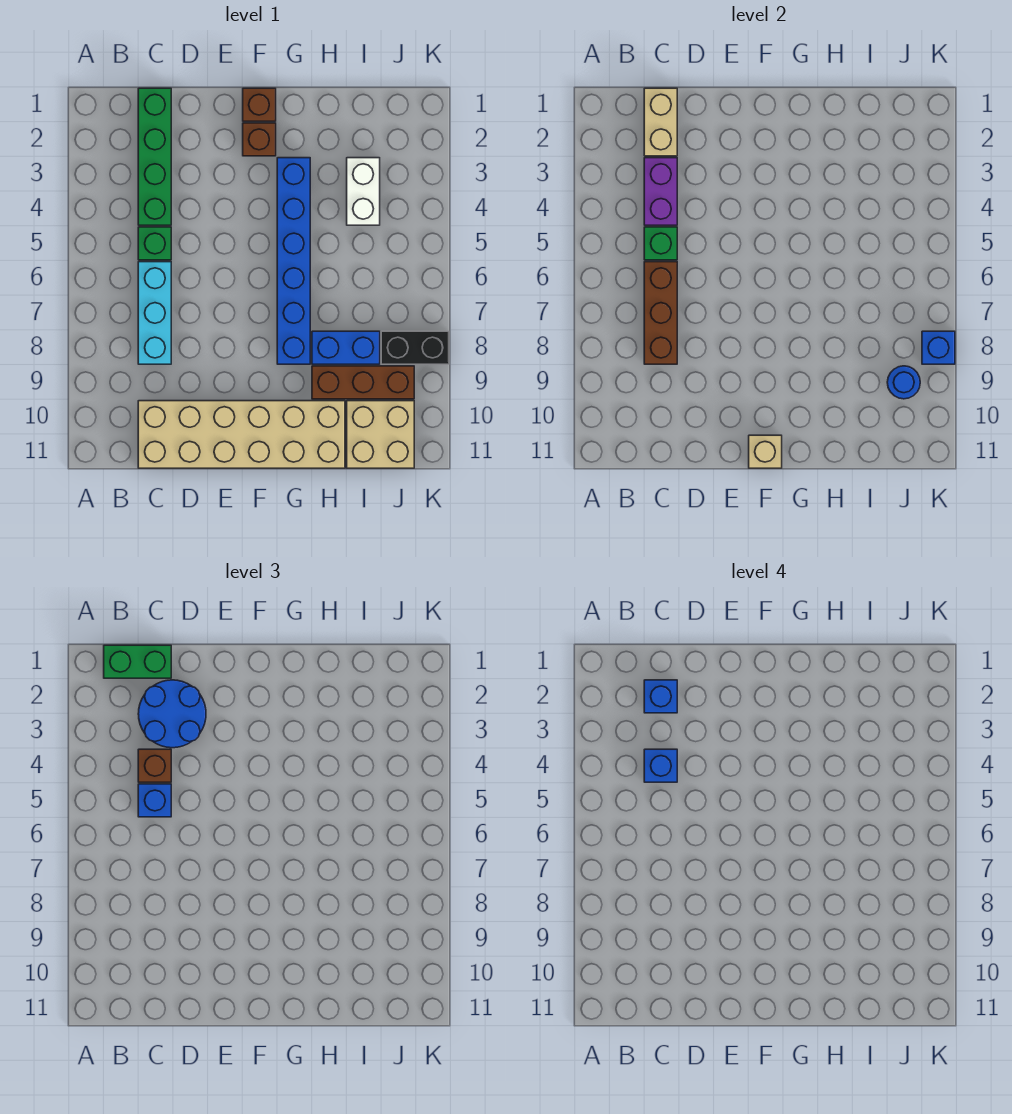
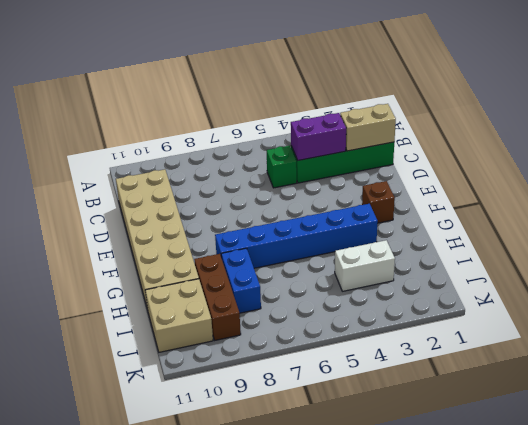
none -> cyan 1x3 brick [138,262,171,364]
none -> brown 1x1 brick [243,88,276,121]
none -> black 1x2 brick [381,331,449,364]

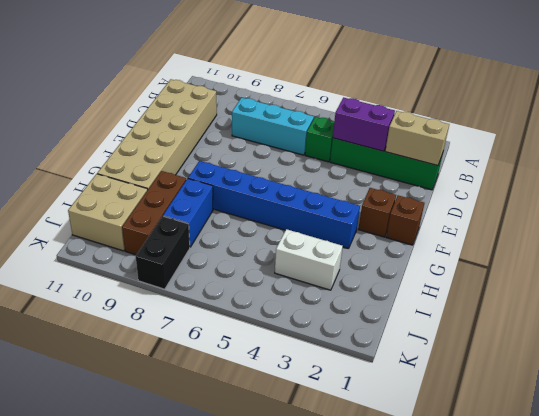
none -> green 1x1 brick [644,227,677,260]
none -> brown 1x3 brick [644,262,677,364]
none -> tan 1x1 brick [749,435,782,468]

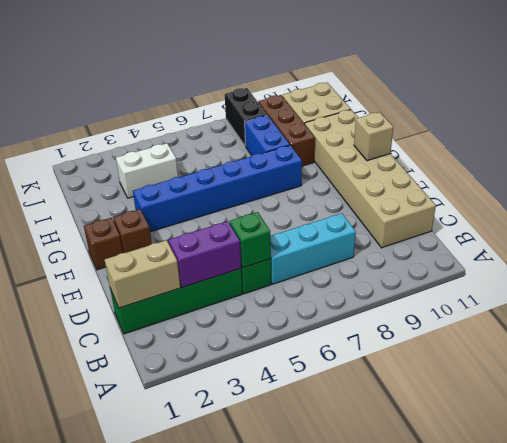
none -> brown 1x3 brick [644,262,677,364]
none -> blue 1x1 round brick [887,366,920,399]
none -> blue 1x1 brick [922,331,955,364]

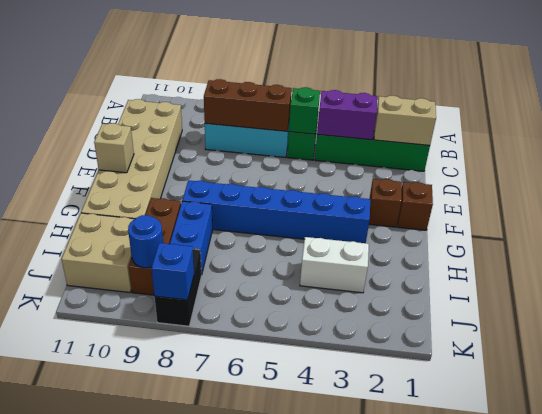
none -> green 1x2 brick [104,645,171,678]
none -> blue 2x2 round brick [138,680,206,748]
none -> brown 1x1 brick [138,749,171,782]

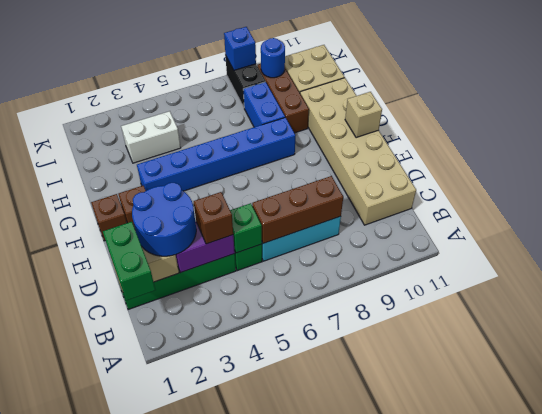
none -> blue 1x1 brick [138,784,171,817]
none -> blue 1x1 brick [644,680,677,713]
none -> blue 1x1 brick [644,749,677,782]

